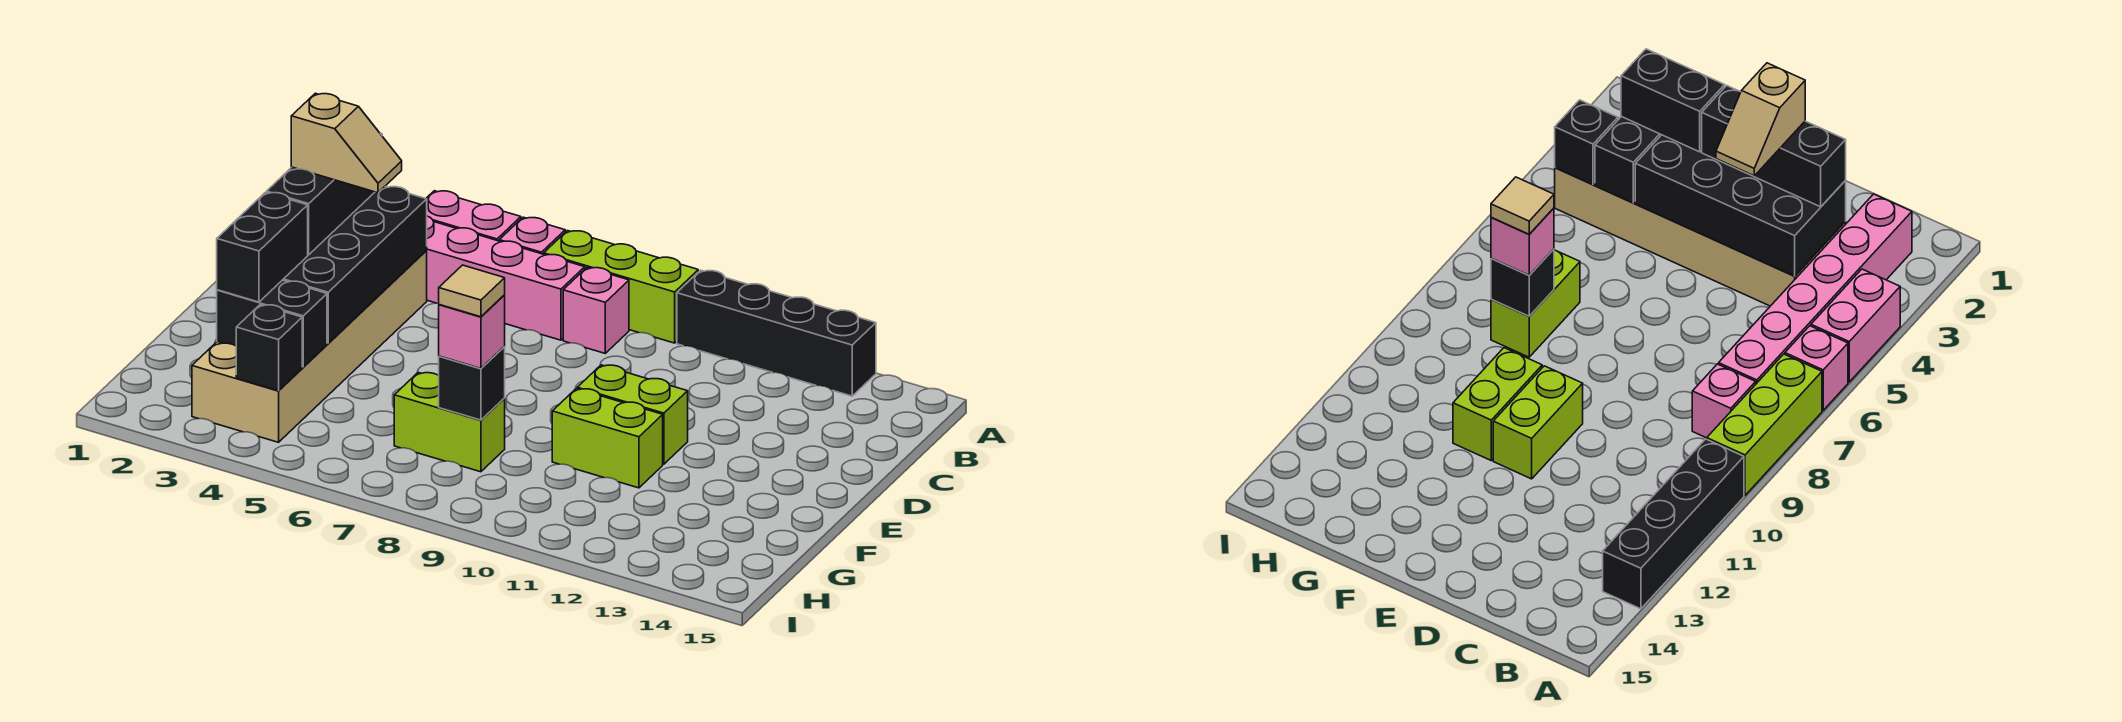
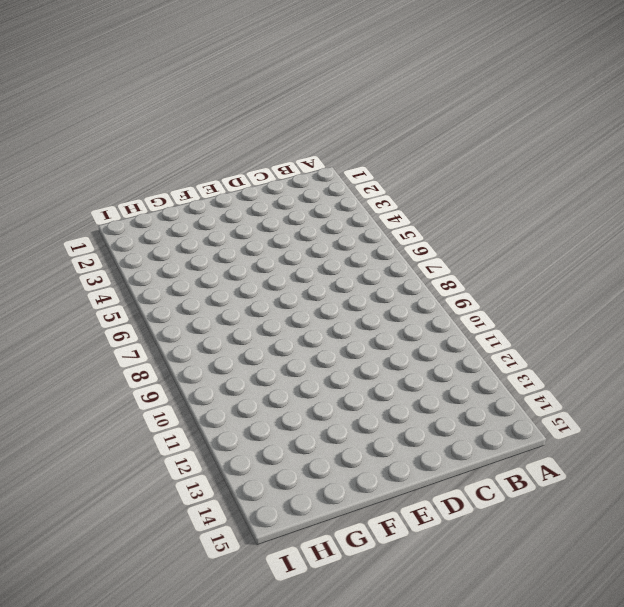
none -> pink 1x2 brick [426,191,521,241]
none -> pink 1x1 brick [499,217,565,254]
none -> lime 1x3 brick [544,231,698,343]

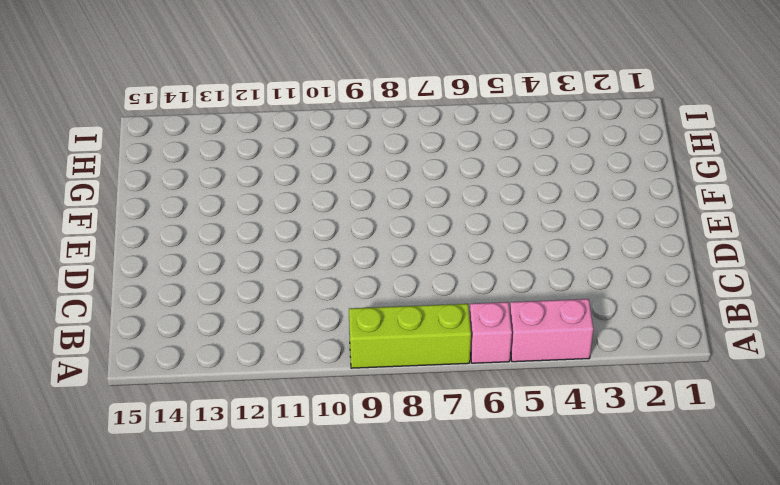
none -> black 1x4 brick [677,270,876,396]
none -> pink 1x6 brick [426,216,585,340]
none -> pink 1x1 brick [563,268,629,353]

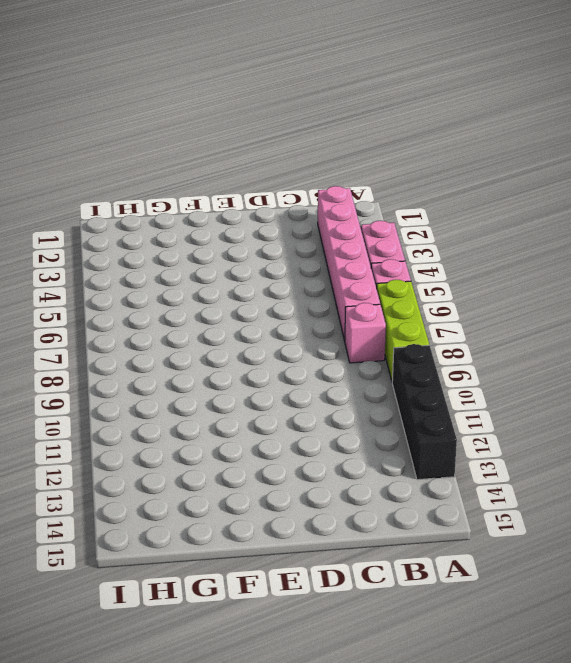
none -> tan 2x6 brick [192,251,427,442]
none -> lime 1x2 brick [577,365,688,464]
none -> lime 1x2 brick [552,389,663,488]

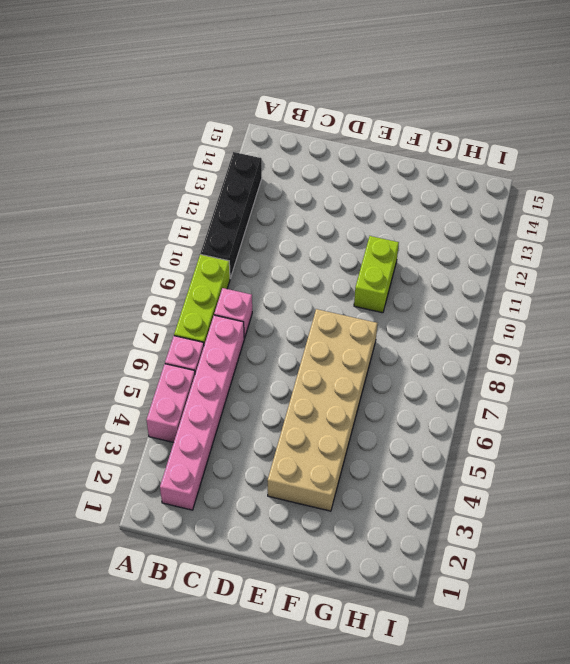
tan 2x6 brick [268,309,378,511] -> tan 2x6 brick turned to [192,251,427,442]
none -> lime 1x2 brick [577,365,688,464]
none -> lime 1x2 brick [394,372,505,472]
none -> black 2x4 brick [283,187,427,343]

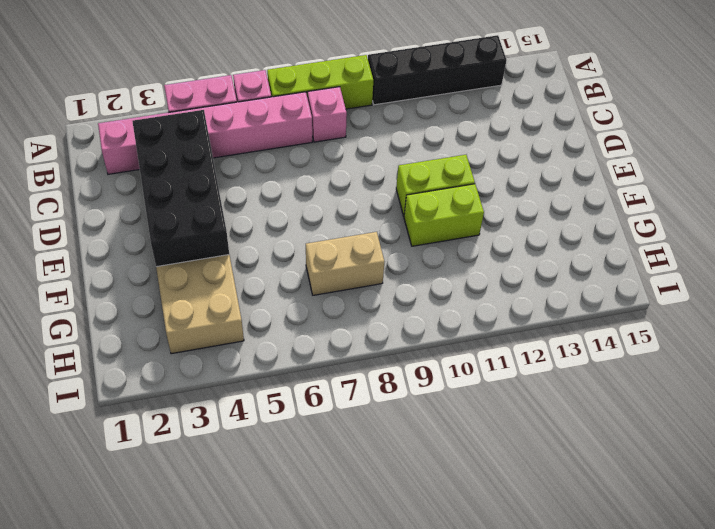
tan 1x2 brick [306,232,384,295] -> lime 1x2 brick [394,372,505,472]
none -> black 1x2 brick [217,280,327,367]
none -> black 1x1 brick [439,347,505,420]
none -> black 1x1 brick [236,305,302,391]

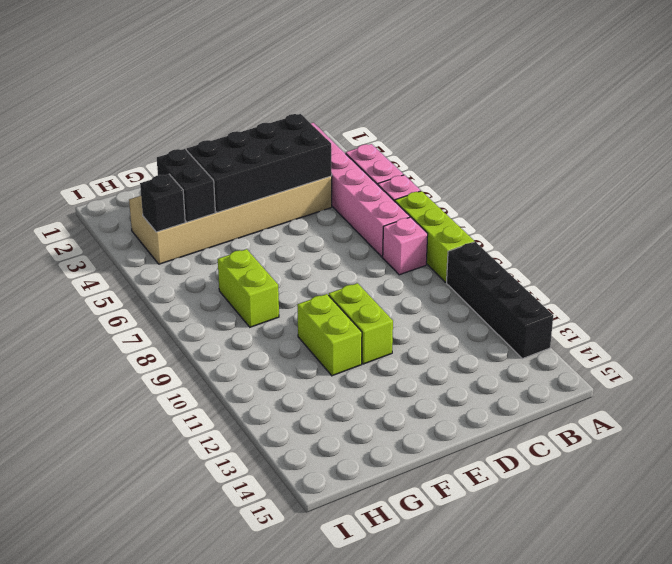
none -> black 1x1 brick [439,347,505,420]
none -> black 1x3 brick [267,133,382,255]
none -> black 1x2 brick [217,192,308,302]

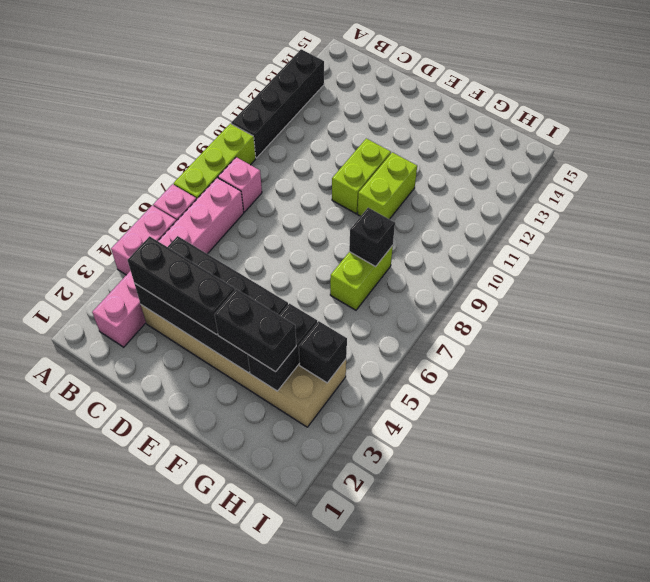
none -> pink 1x1 brick [439,295,505,368]
none -> tan 1x2 slope [291,93,402,193]
none -> tan 1x1 tile [439,265,505,317]

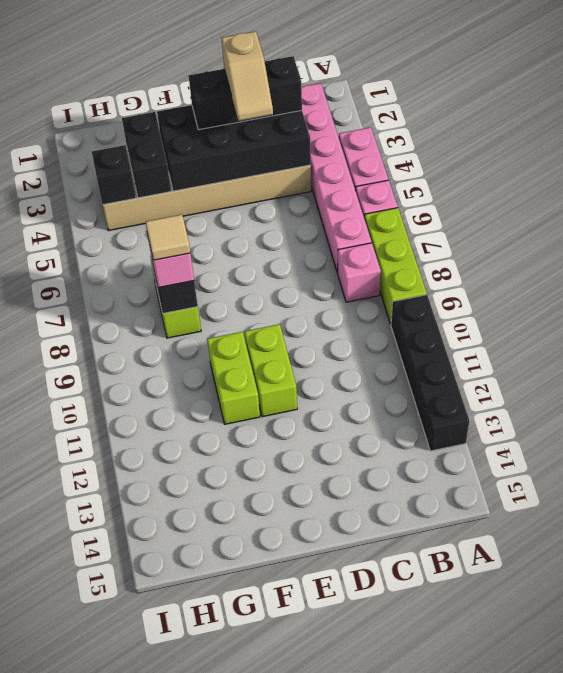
none -> black 1x2 brick [217,192,308,302]

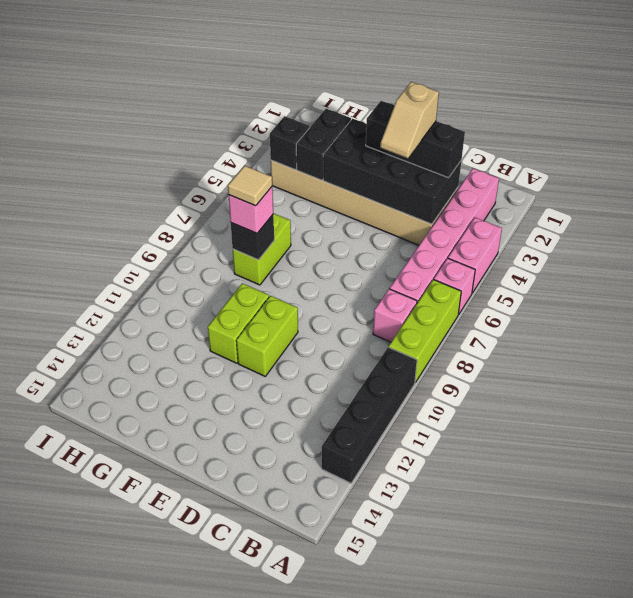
none -> black 1x2 brick [217,192,308,302]

